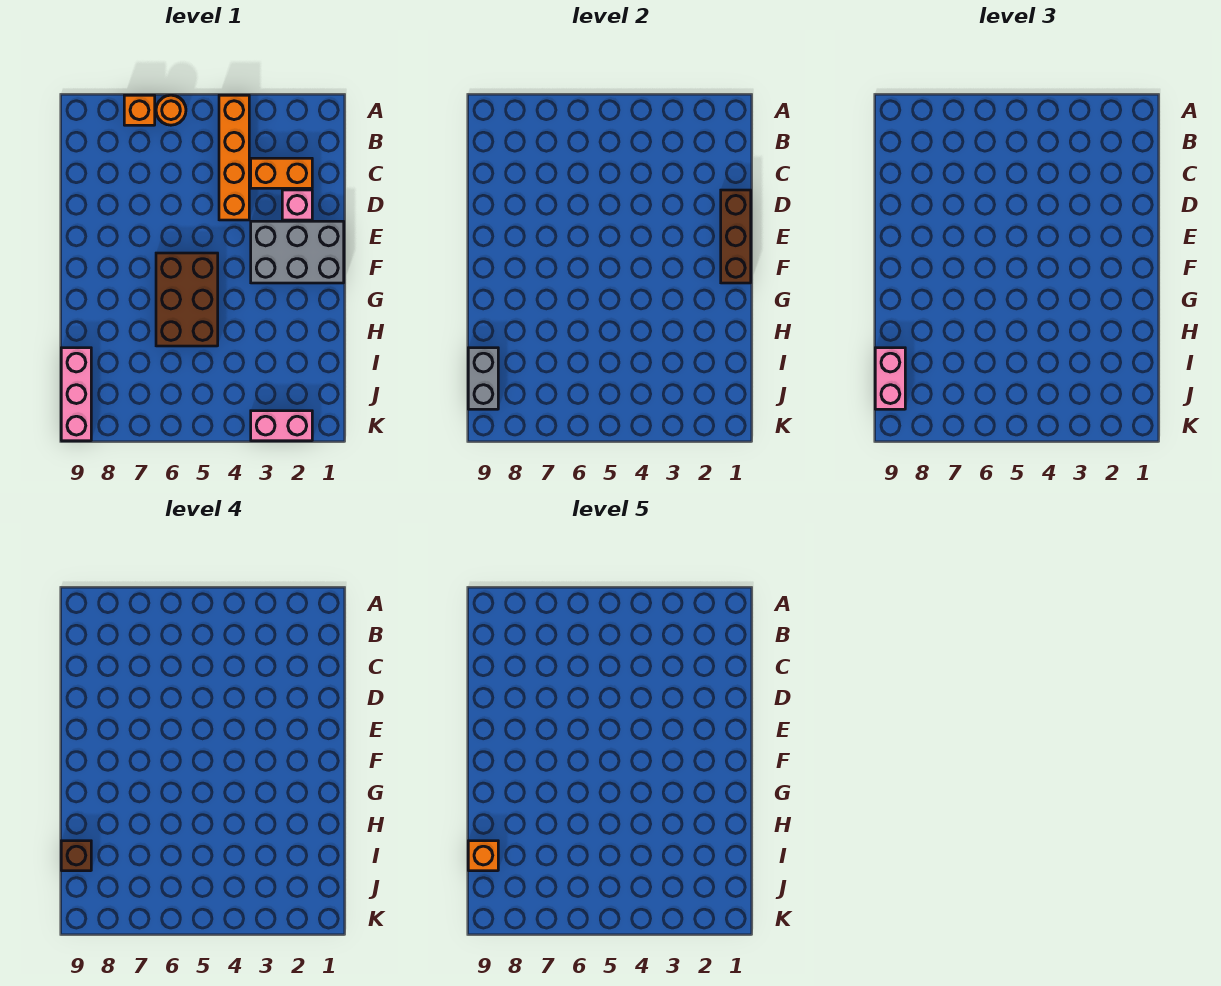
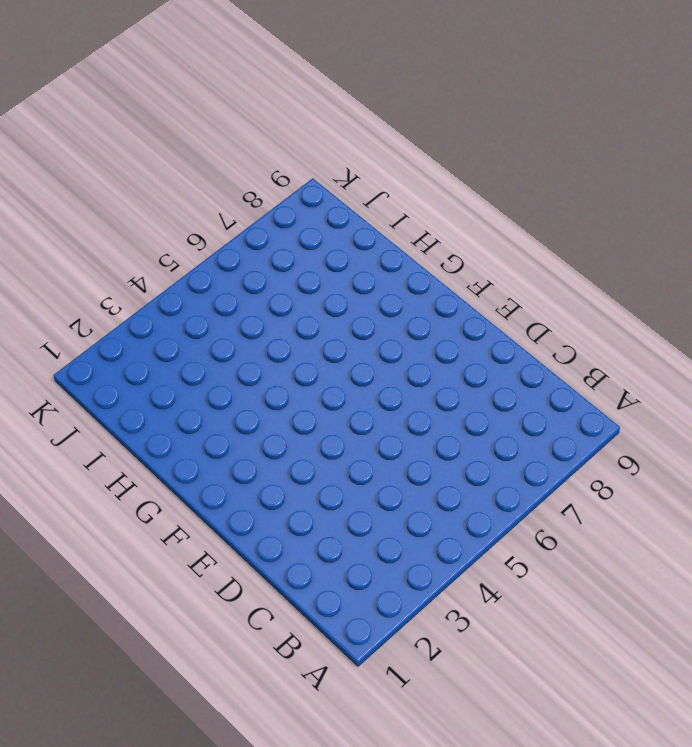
none -> orange 1x4 brick [219,95,249,220]
none -> orange 1x1 round brick [156,95,186,125]
none -> orange 1x1 brick [124,95,155,125]

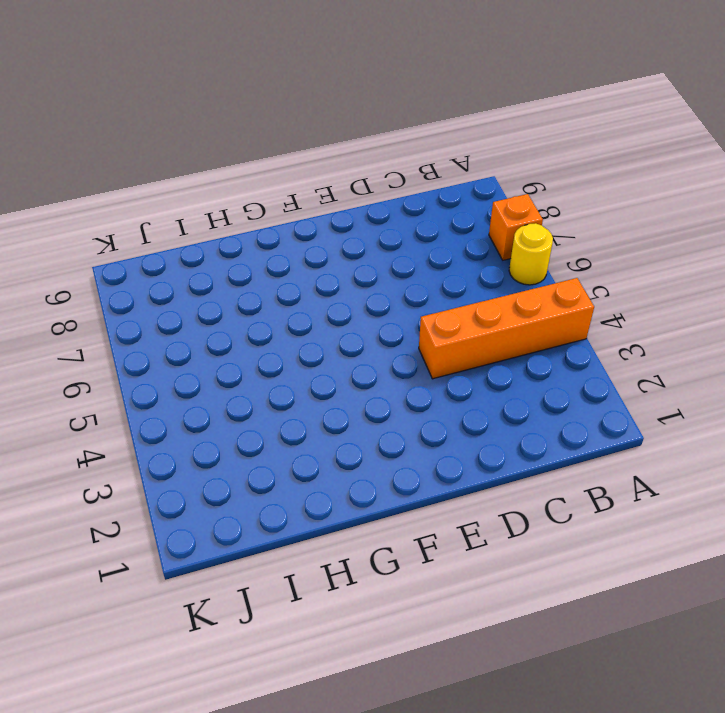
yellow 1x1 round brick [509,223,553,285] -> orange 1x1 round brick [156,95,186,125]
none -> orange 1x2 brick [251,158,312,188]
none -> pink 1x1 brick [282,190,312,220]
none -> grey 2x3 brick [251,221,344,283]

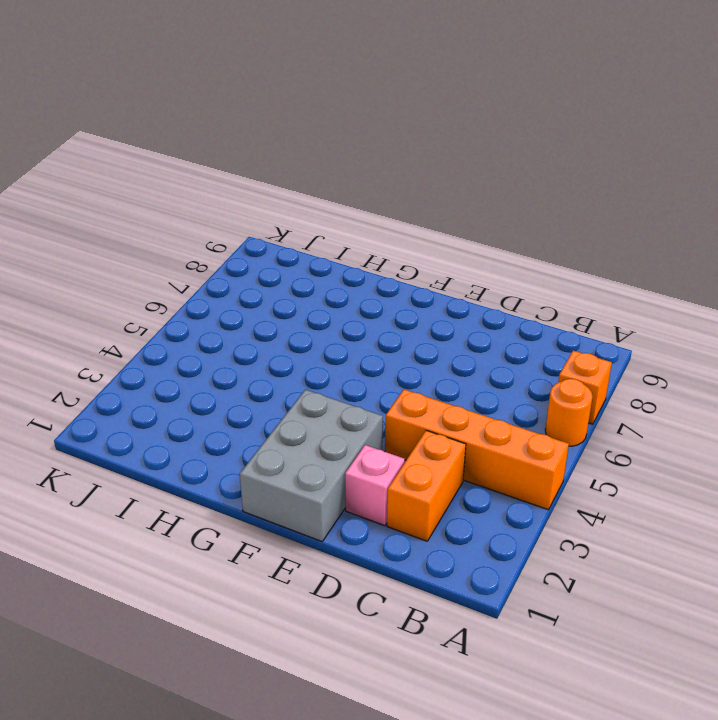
none -> brown 2x3 brick [156,253,218,346]
none -> pink 1x3 brick [61,348,91,441]
none -> pink 1x2 brick [251,411,312,441]

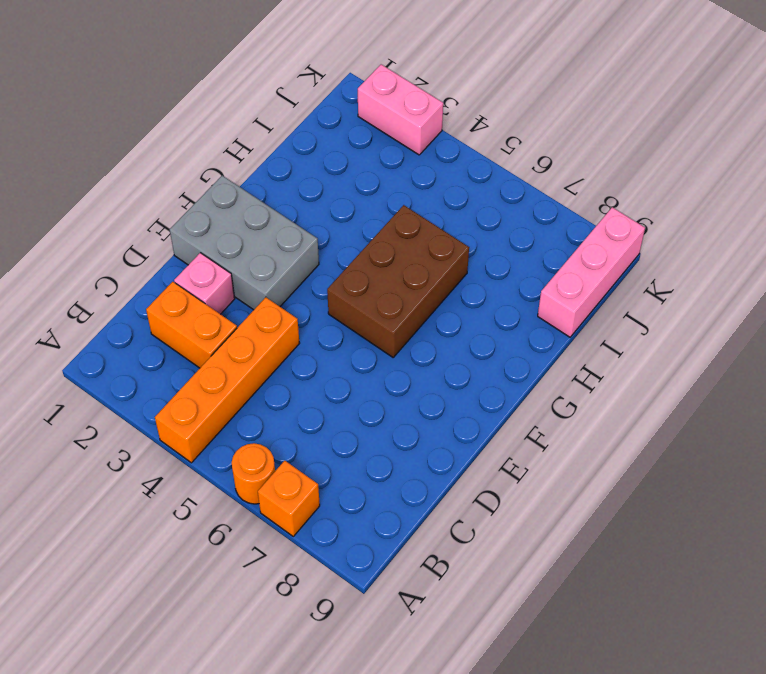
none -> brown 1x3 brick [721,190,751,283]
none -> grey 1x2 brick [468,348,498,409]
none -> pink 1x2 brick [875,348,905,409]

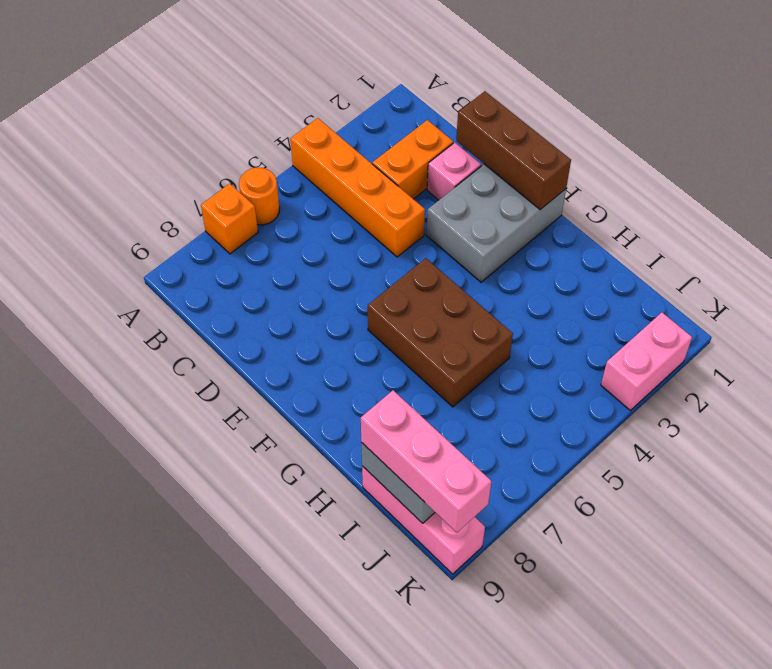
pink 1x3 brick [361,390,492,532] -> pink 1x2 brick [875,348,905,409]
none -> brown 1x1 brick [61,841,91,871]
none -> orange 1x1 brick [468,841,498,871]

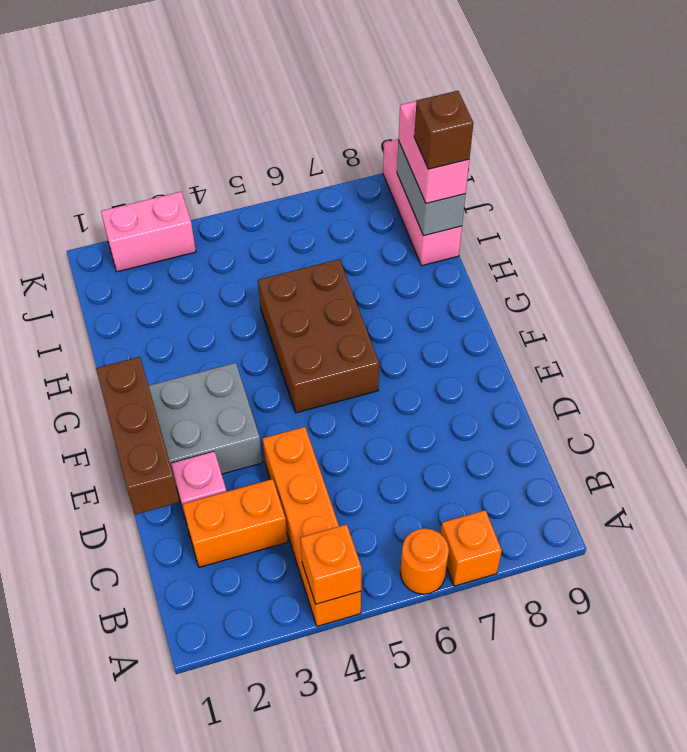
orange 1x1 brick [300,524,362,604] -> orange 1x1 brick moved to [468,841,498,871]

